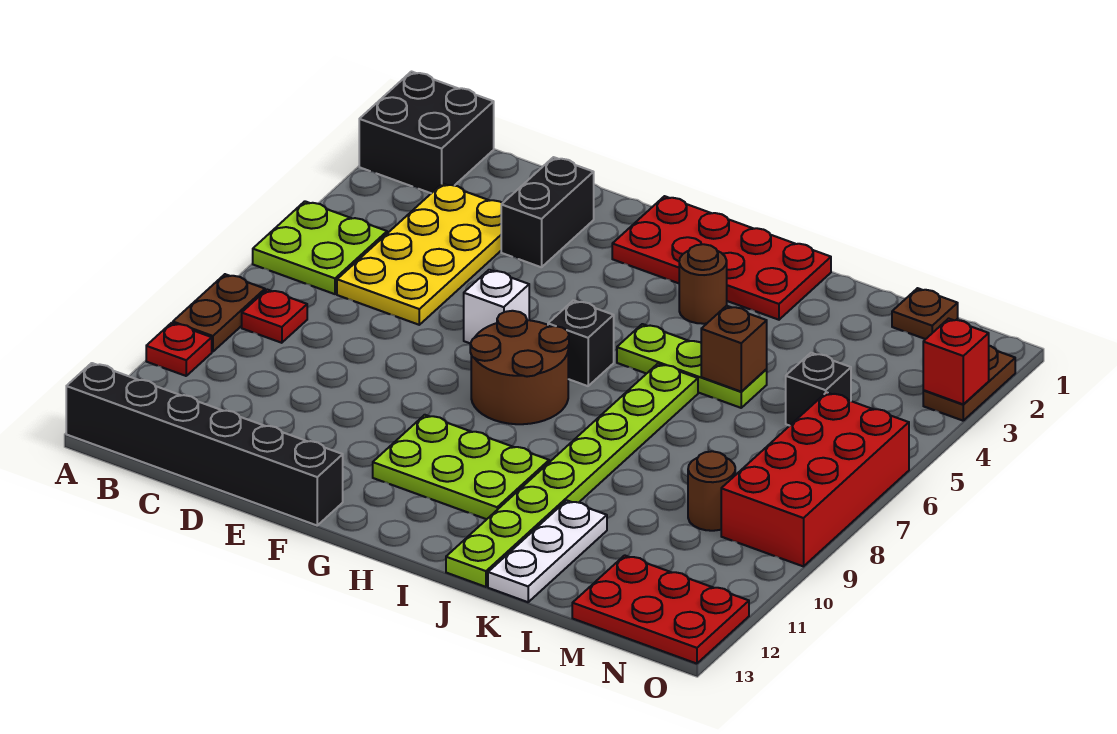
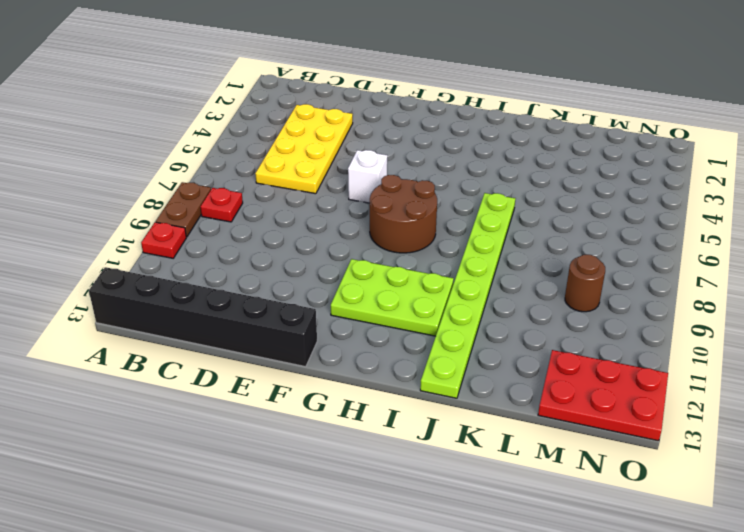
none -> black 2x2 brick [359,72,494,193]
none -> lime 2x2 plate [253,201,387,294]
none -> black 1x2 brick [501,157,594,267]

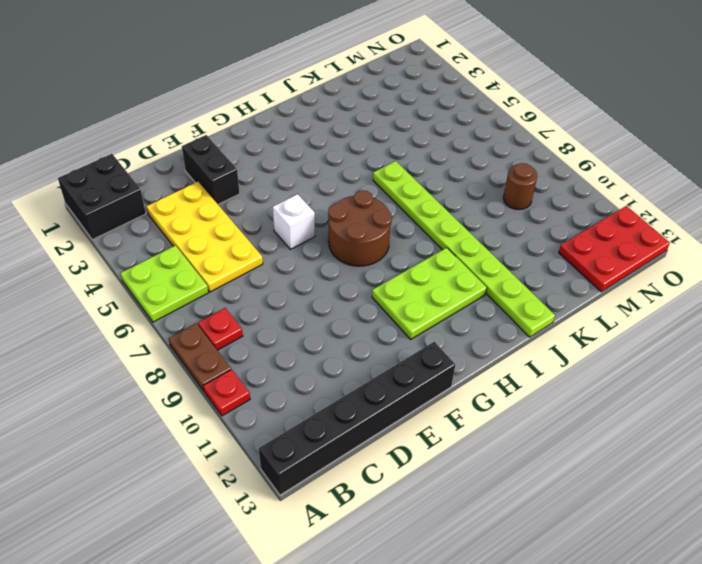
none -> red 2x4 plate [612,196,831,320]
none -> black 1x1 brick [548,300,614,386]
none -> brown 1x1 round brick [679,244,727,324]

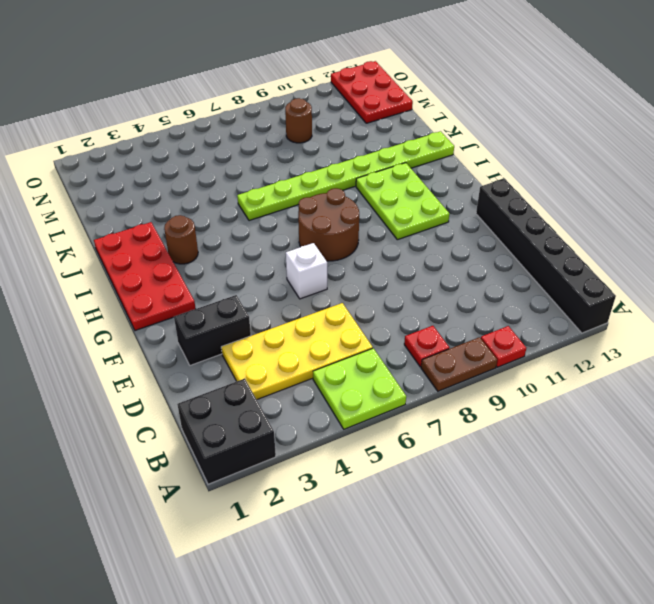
none -> black 1x1 brick [548,300,614,386]
none -> lime 1x3 plate [617,324,767,408]
none -> white 1x3 plate [488,501,607,602]

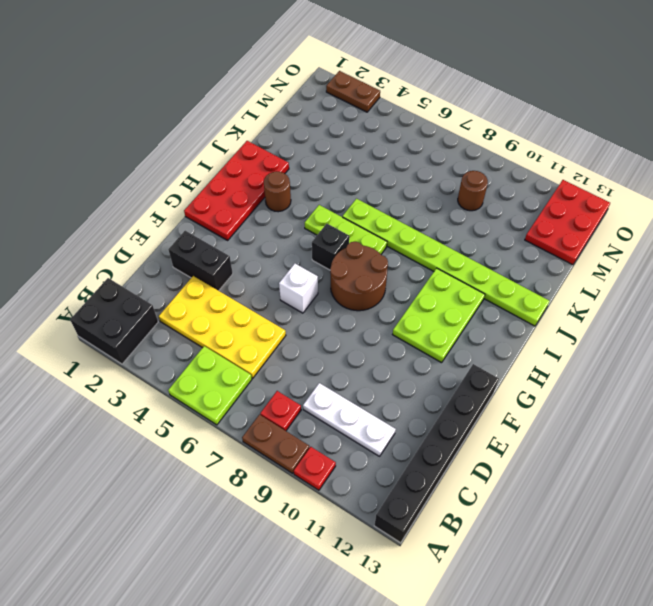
white 1x3 plate [303,383,396,456] -> white 1x3 plate moved to [488,501,607,602]
lime 1x3 plate [305,205,387,254] -> lime 1x3 plate turned to [617,324,767,408]
none -> brown 1x1 plate [892,288,958,339]
none -> black 1x1 brick [786,353,851,426]
none -> red 2x4 brick [721,392,909,566]

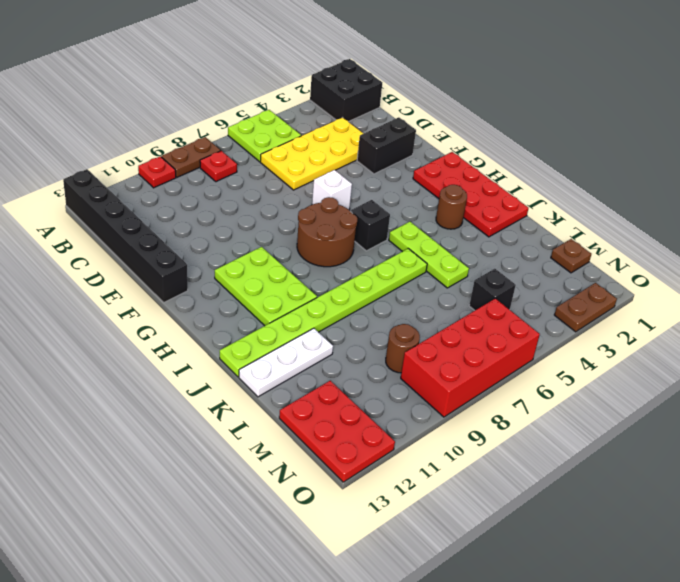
none -> brown 1x1 brick [701,306,767,391]
none -> red 1x1 brick [923,318,989,404]

